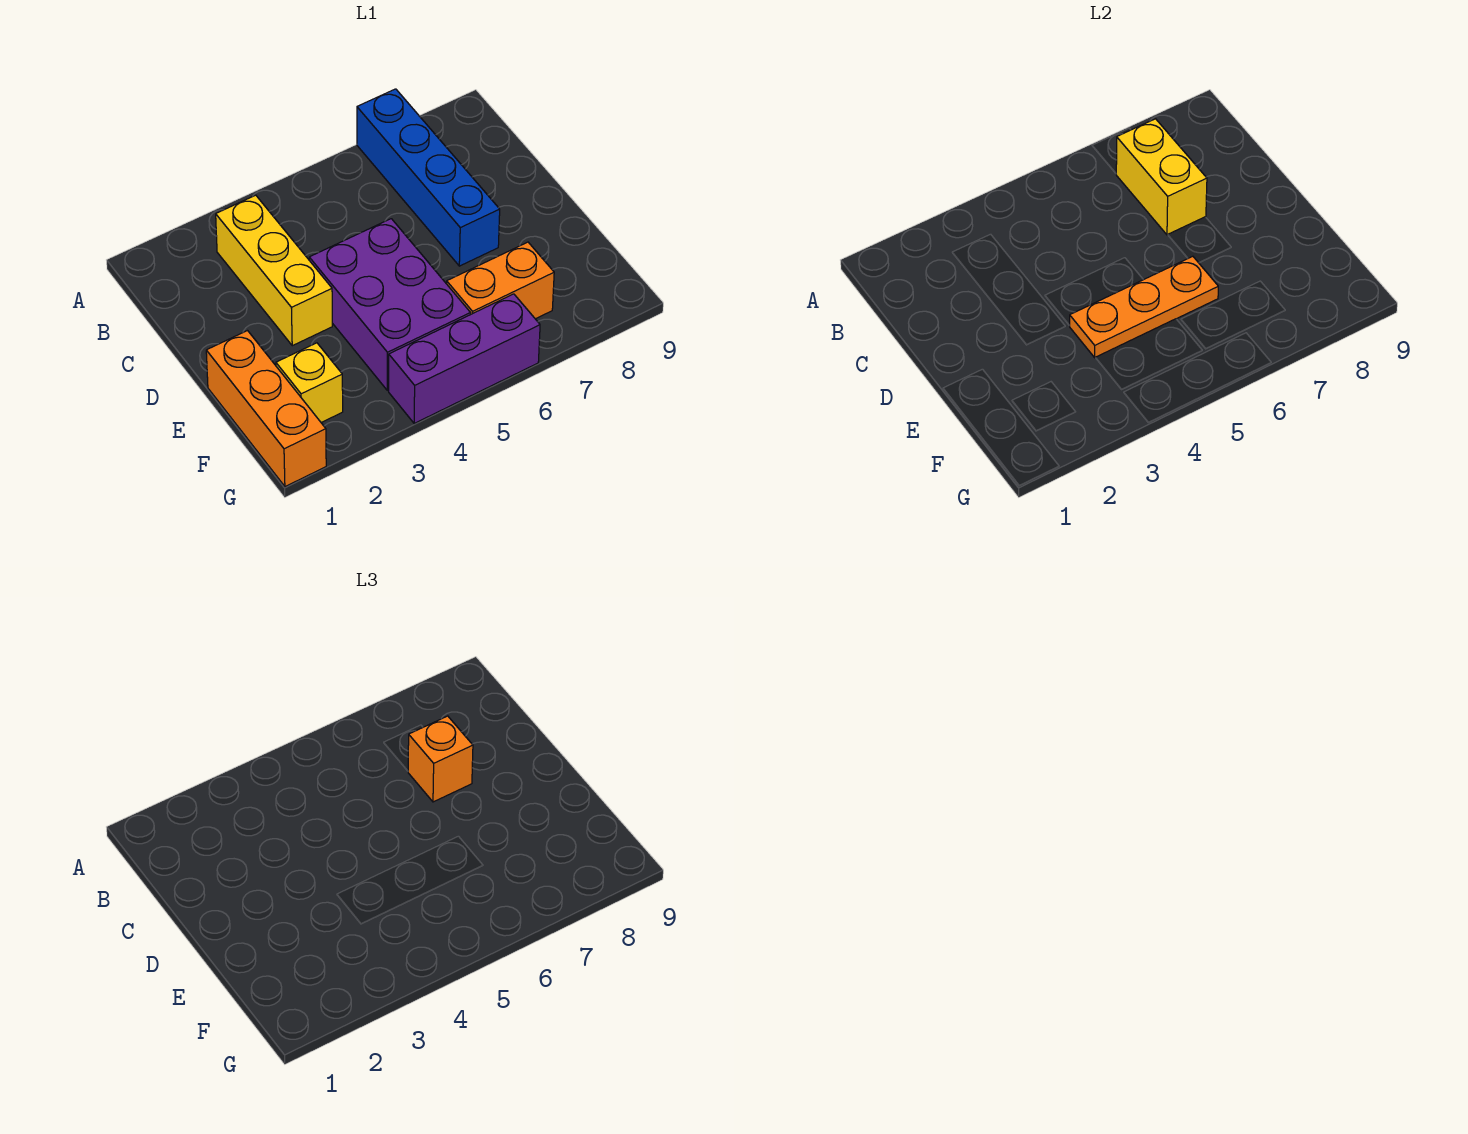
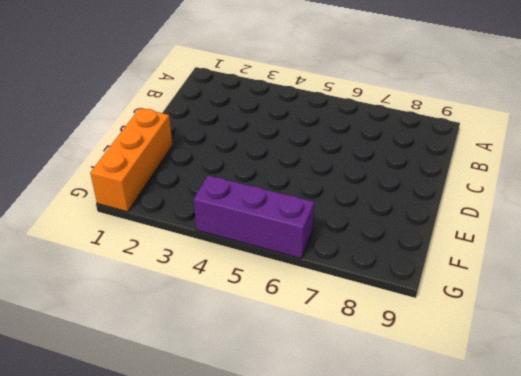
none -> blue 1x4 brick [357,89,500,266]
none -> yellow 1x3 brick [216,195,332,346]

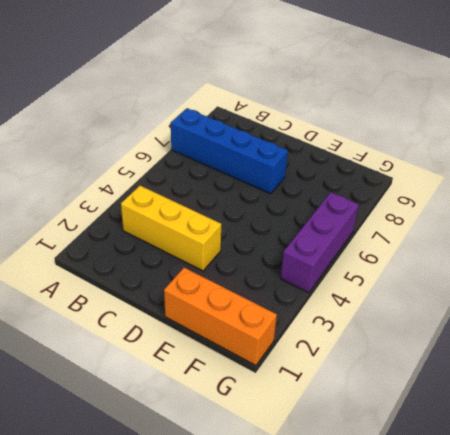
none -> purple 2x3 brick [309,219,470,390]
none -> yellow 1x1 brick [276,343,343,422]

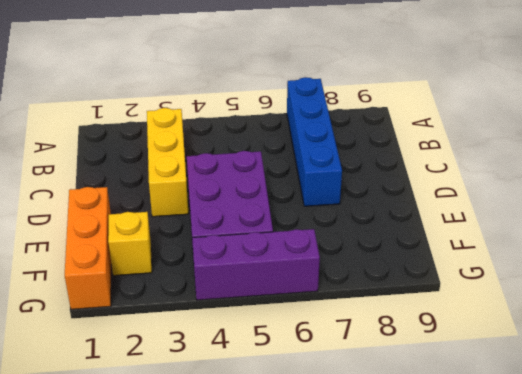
none -> orange 1x2 brick [447,242,554,319]
none -> yellow 1x2 brick [1116,119,1207,235]

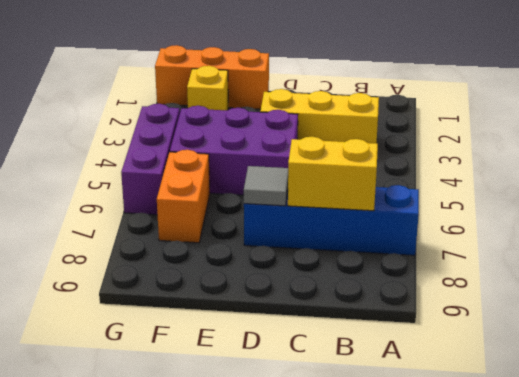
grey 1x1 tile [244,166,288,206] -> none
none -> orange 1x3 plate [1069,256,1218,358]
none -> orange 1x1 brick [408,716,473,802]

